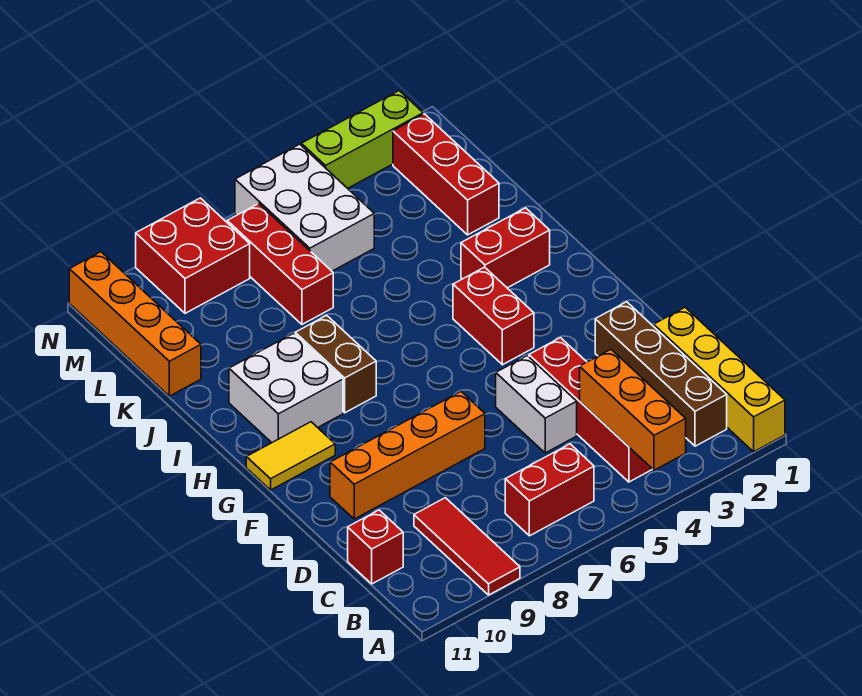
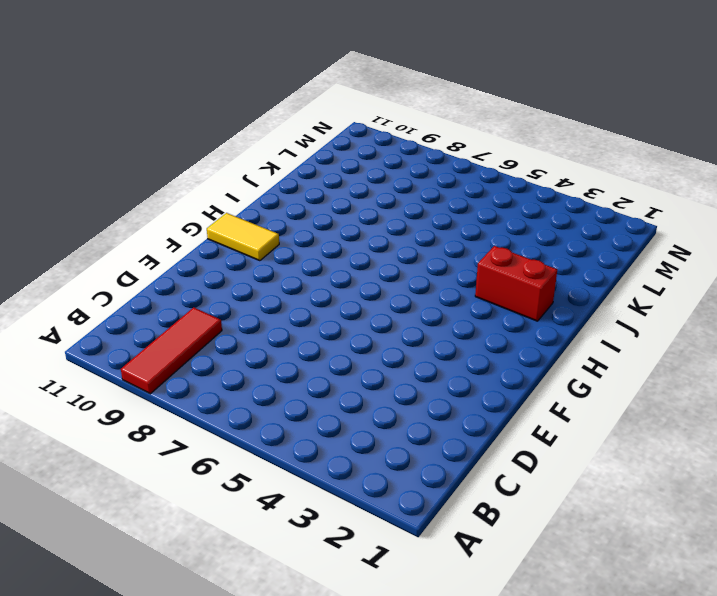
none -> yellow 1x4 brick [654,308,785,452]
none -> brown 1x4 brick [595,302,727,446]
none -> red 1x4 brick [529,338,652,482]

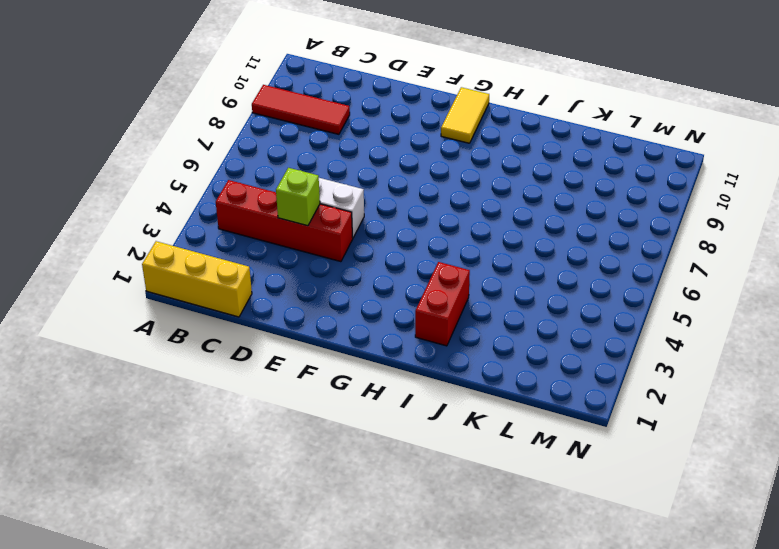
yellow 1x3 brick [142,241,252,317] -> yellow 1x4 brick [654,308,785,452]
lime 1x1 brick [276,168,320,226] -> none
none -> brown 1x4 brick [595,302,727,446]
none -> red 1x2 brick [505,444,594,536]
none -> red 1x1 brick [348,510,403,584]

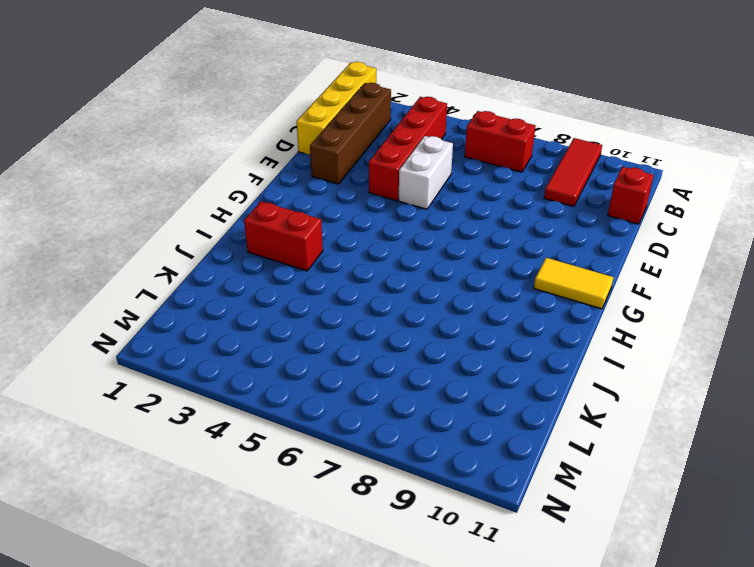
none -> orange 1x4 brick [330,392,485,519]
none -> red 1x2 brick [453,267,534,365]
none -> brown 1x2 brick [295,315,376,413]

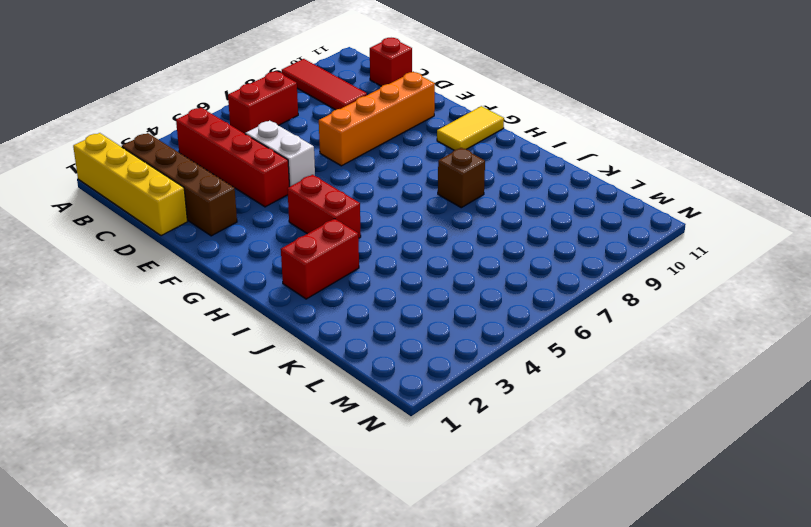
brown 1x1 brick [438,148,485,208] -> brown 1x2 brick [295,315,376,413]
none -> white 2x2 brick [229,333,343,443]
none -> red 1x3 brick [393,114,499,235]
none -> red 1x3 brick [227,204,333,324]

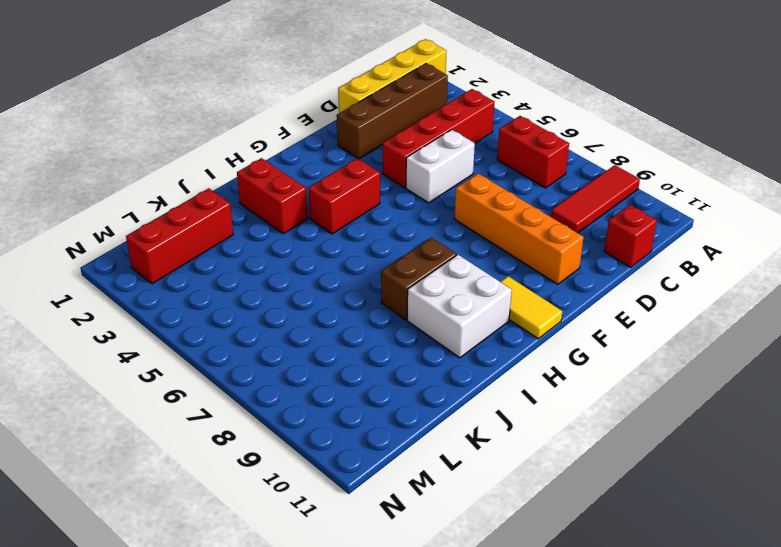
none -> red 1x3 brick [227,204,333,324]
none -> orange 1x4 brick [69,252,201,396]
none -> white 2x3 brick [235,144,374,271]

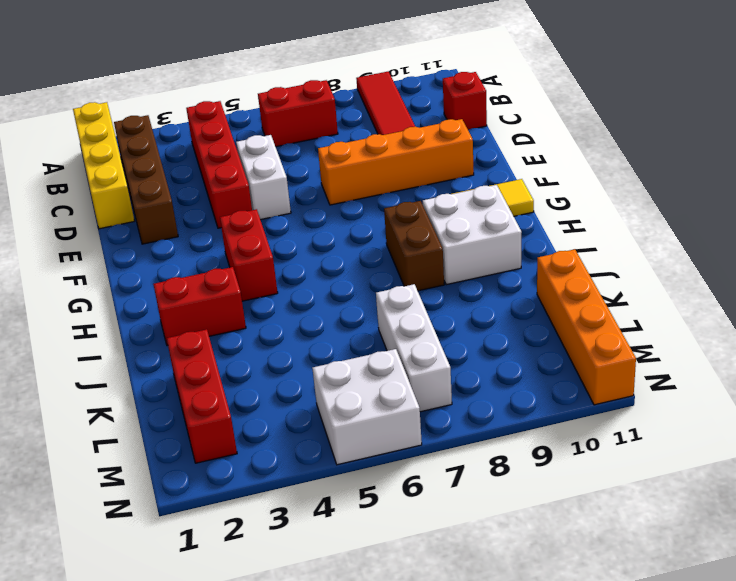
white 1x3 brick [376,284,452,412] -> red 1x3 brick [227,204,333,324]
white 2x2 brick [312,349,422,465] -> white 2x3 brick [235,144,374,271]
none -> red 2x2 brick [136,198,250,313]
none -> lime 1x3 brick [301,91,423,188]
none -> orange 1x3 brick [580,349,686,470]

